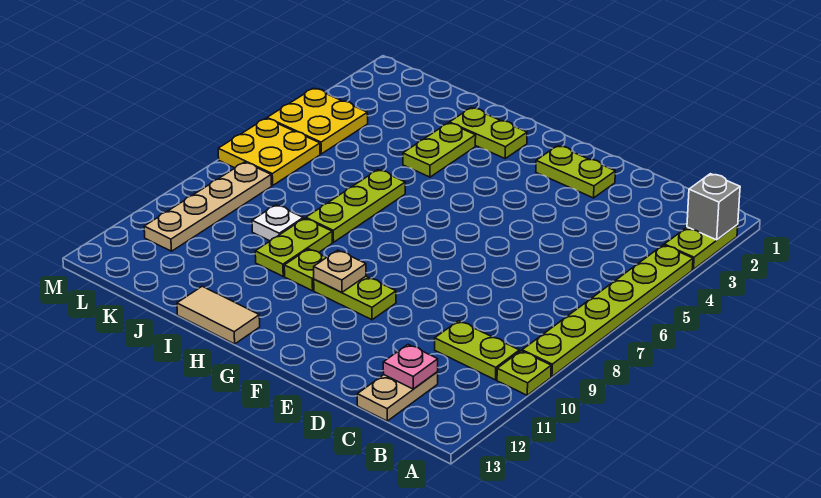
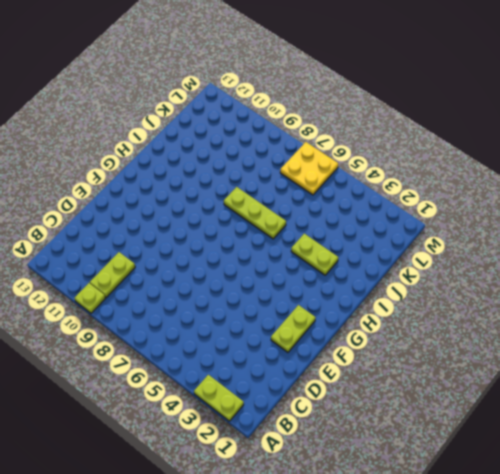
none -> lime 1x6 plate [522,245,693,377]
none -> tan 1x2 plate [357,372,438,421]
none -> lime 1x2 plate [314,276,396,320]

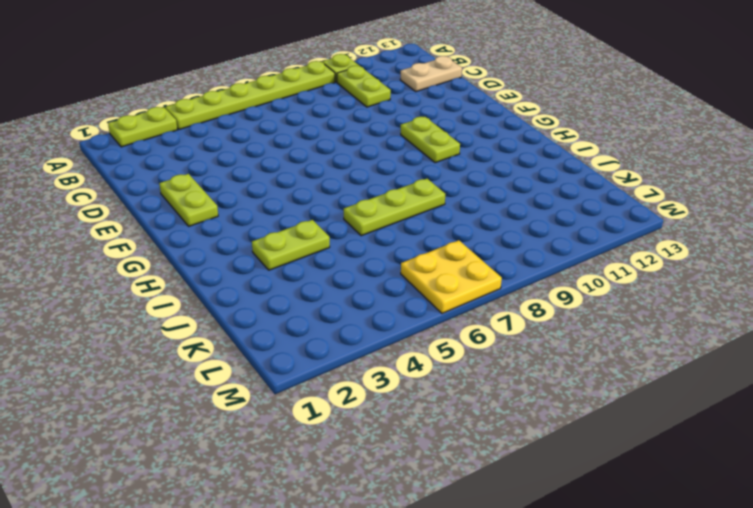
none -> lime 1x2 plate [449,108,527,158]
none -> lime 1x1 plate [284,249,327,291]
none -> tan 1x2 tile [177,286,260,344]

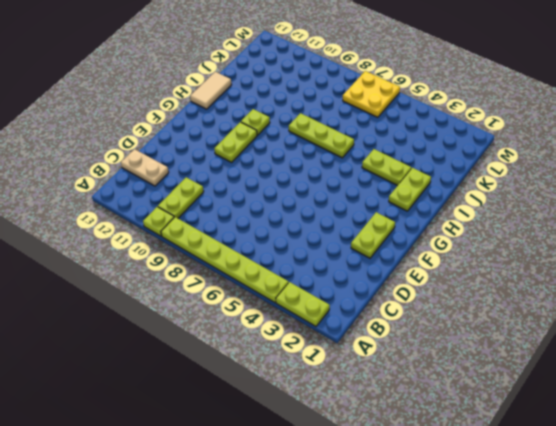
none -> lime 1x2 plate [255,218,332,276]
none -> white 1x1 plate [252,205,303,241]
none -> yellow 2x2 plate [267,88,368,154]

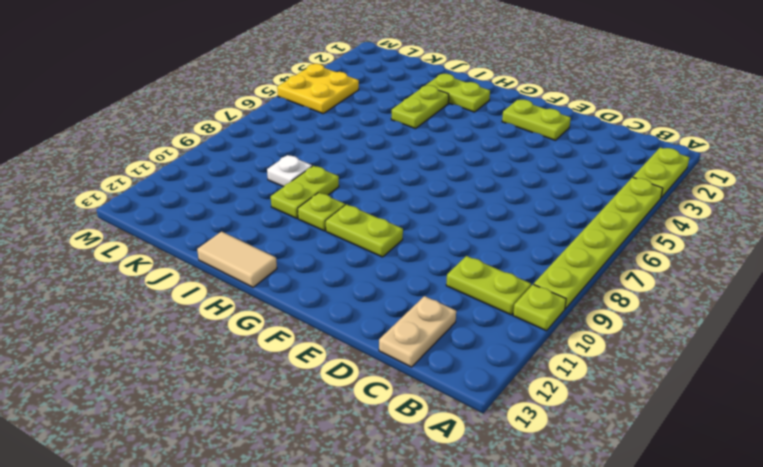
none -> lime 1x3 plate [306,170,405,242]
none -> yellow 2x2 plate [218,118,320,185]
none -> tan 1x4 plate [144,162,272,251]

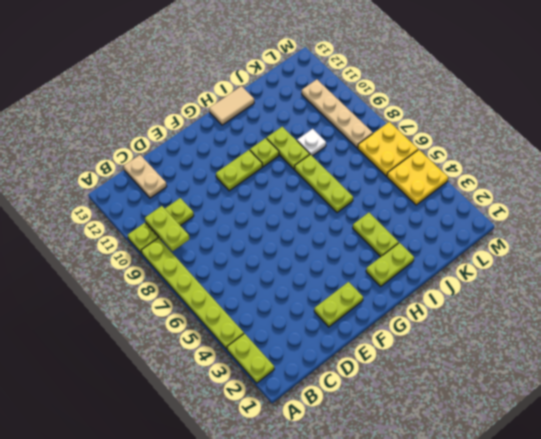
lime 1x2 plate [145,206,189,251] -> none
none -> grey 1x1 brick [687,174,740,240]
none -> pink 1x1 plate [383,344,438,389]
none -> tan 1x1 plate [314,250,366,292]

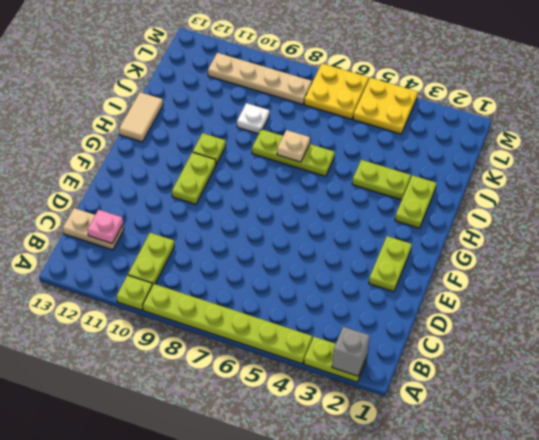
tan 1x1 plate [277,130,310,162] -> tan 1x1 plate moved to [314,250,366,292]
none -> lime 1x2 plate [255,218,332,276]

